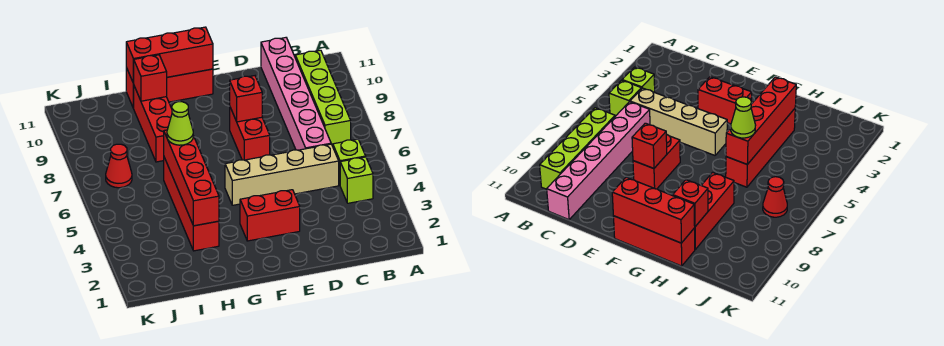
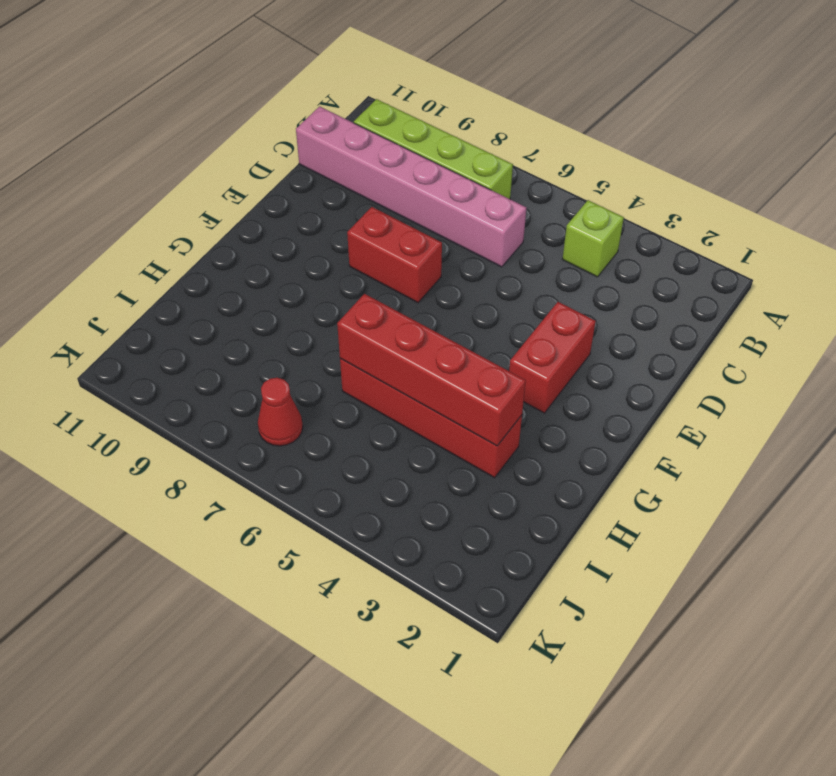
none -> lime 1x1 brick [333,139,366,185]
none -> tan 1x4 brick [225,144,339,205]
none -> red 1x3 brick [126,68,213,108]

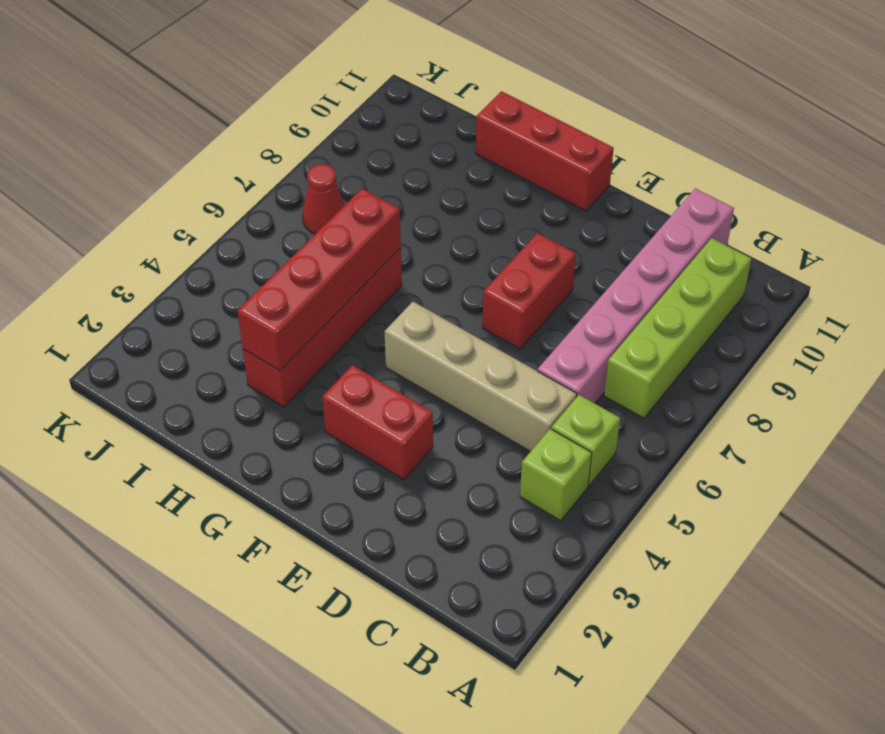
none -> red 1x3 brick [134,86,172,162]
none -> red 1x1 brick [230,76,262,122]
none -> red 1x3 brick [126,27,213,83]

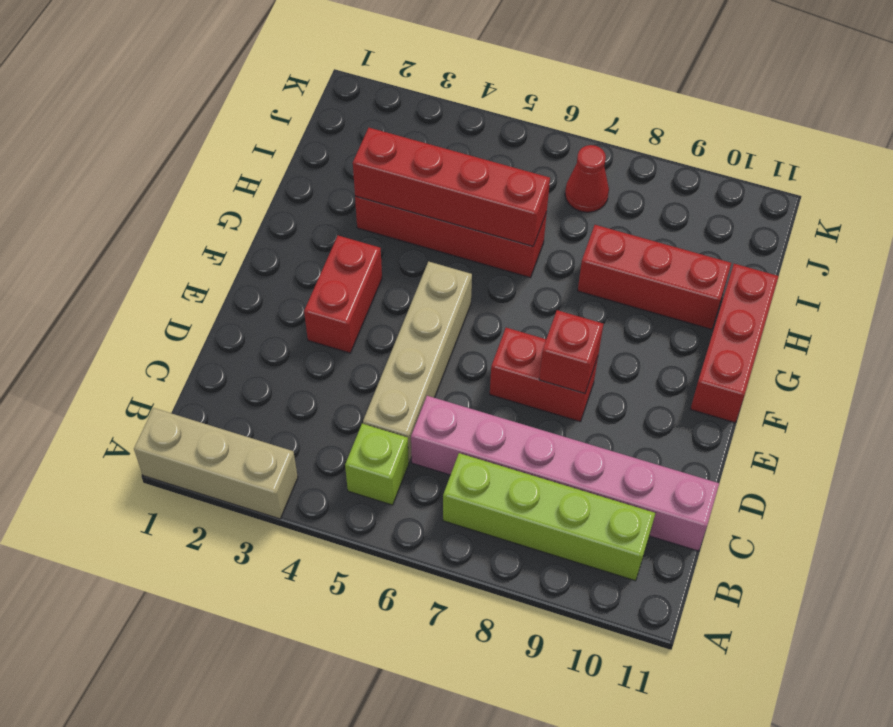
tan 1x3 brick [134,408,298,519] -> none
none -> lime 1x1 brick [340,157,373,203]
none -> red 1x3 brick [126,27,213,83]
none -> red 1x1 brick [133,55,167,101]

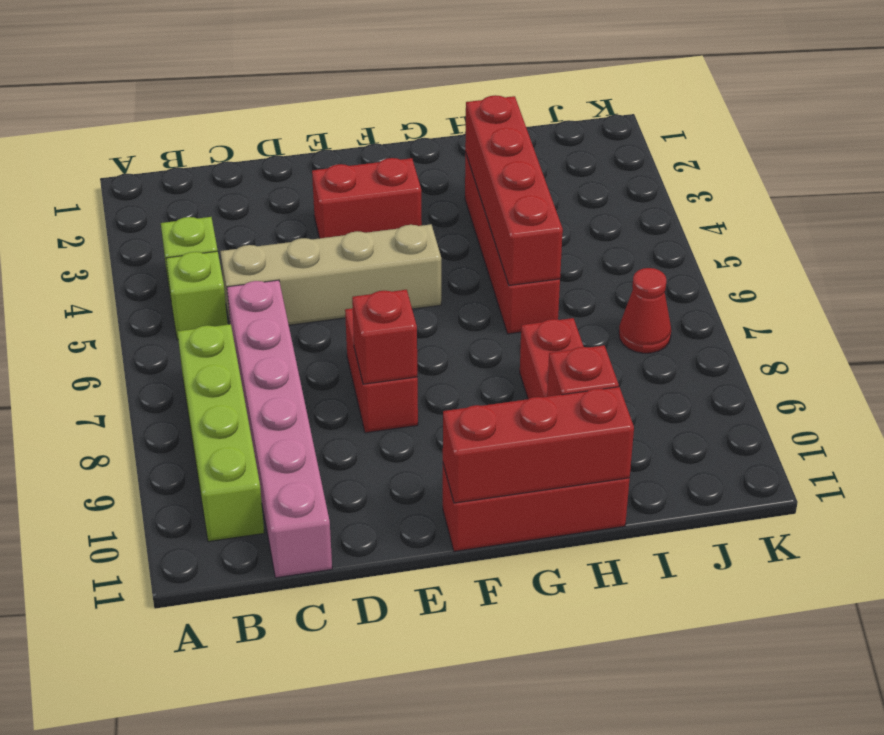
none -> lime 1x1 cone [167,102,193,145]

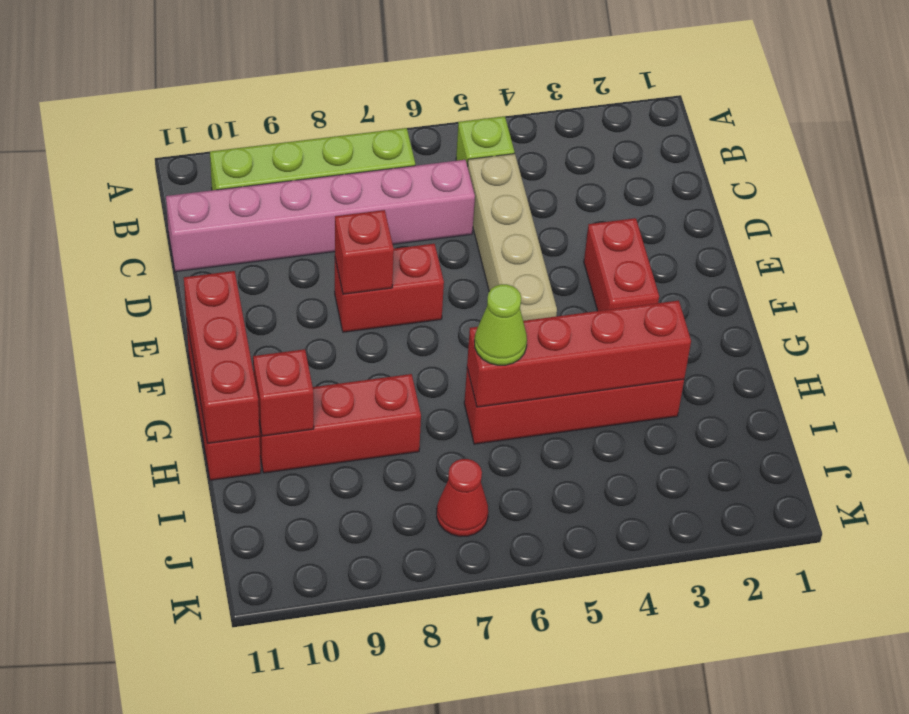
none -> lime 1x1 brick [340,157,373,203]

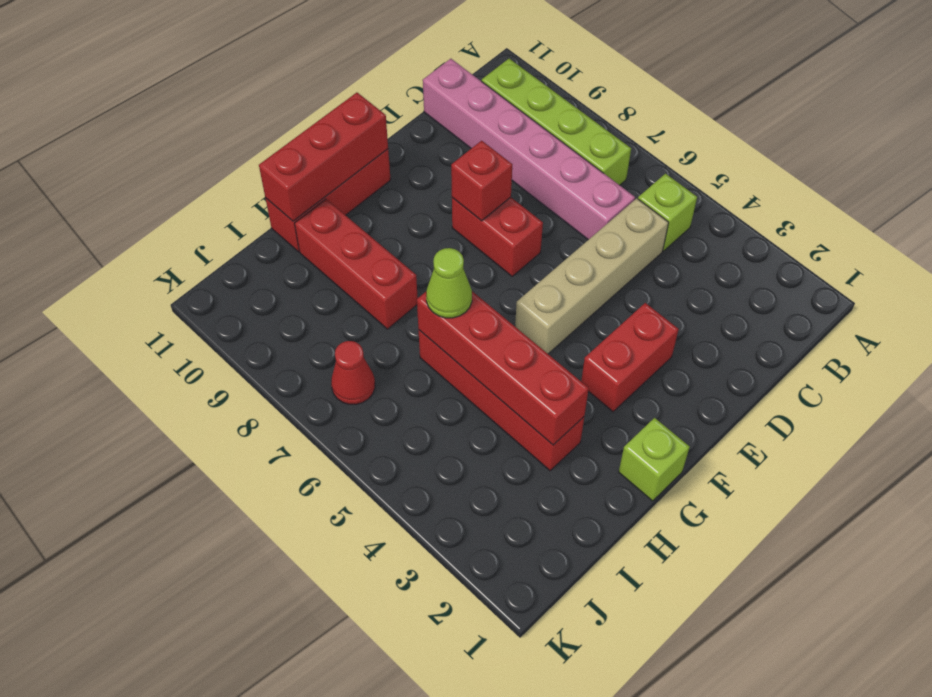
lime 1x1 brick [619,418,690,501] -> lime 1x1 brick moved to [340,157,373,203]
none -> red 1x1 brick [133,55,167,101]

